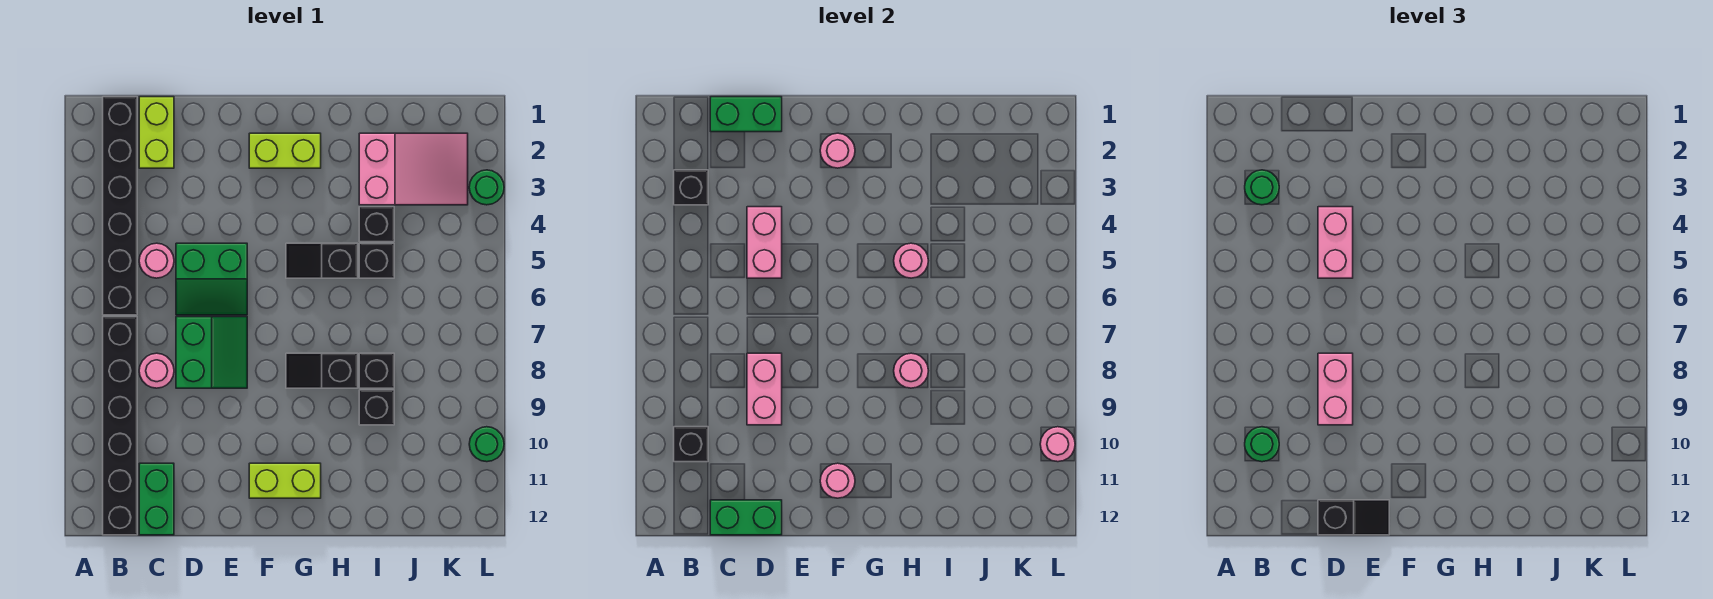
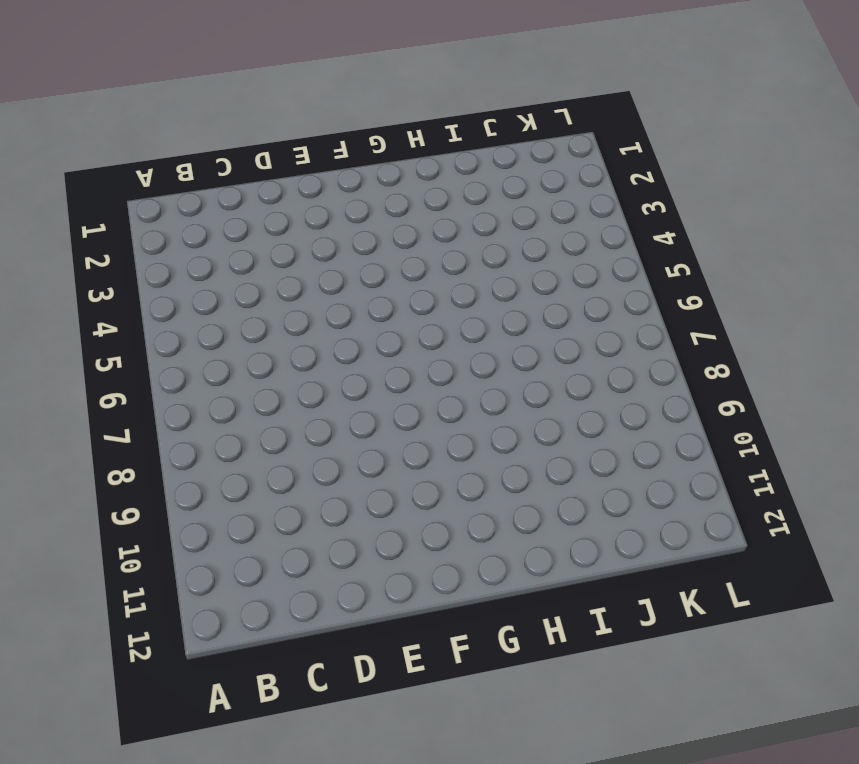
none -> black 1x6 brick [103,97,137,315]
none -> black 1x6 brick [103,317,137,535]
none -> lime 1x2 brick [139,97,174,168]
none -> pink 1x1 round brick [139,243,174,278]

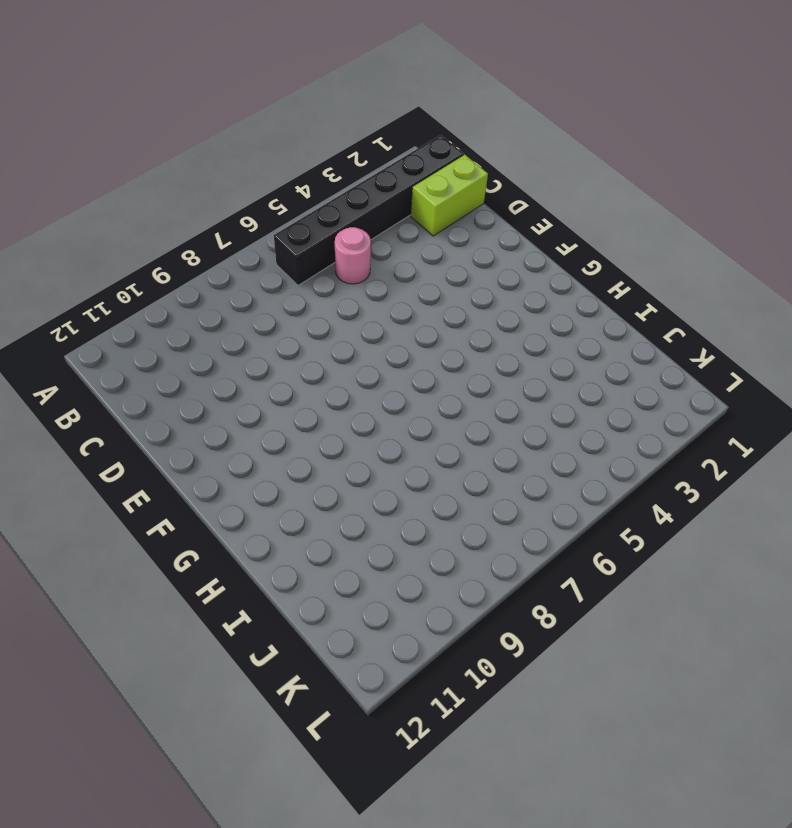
none -> black 1x6 brick [103,317,137,535]
none -> pink 1x1 round brick [139,353,174,388]
none -> green 1x2 brick [139,463,174,535]
none -> green 2x2 slope [176,243,247,315]

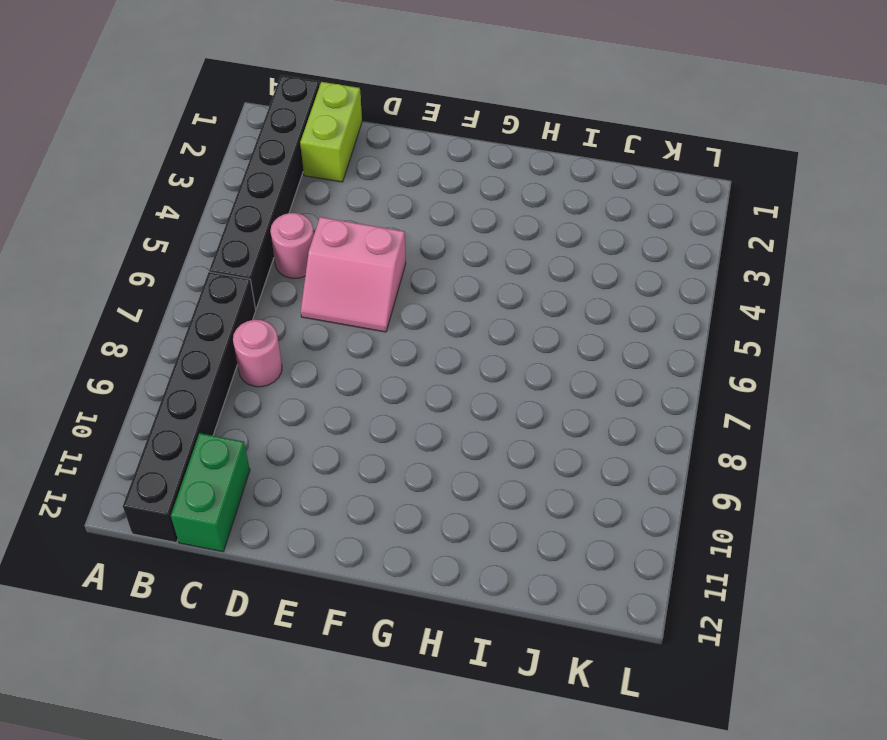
pink 2x2 slope [301,217,406,332] -> green 2x2 slope [176,243,247,315]
none -> green 2x2 slope [176,317,247,388]
none -> lime 1x2 brick [249,133,321,168]
none -> lime 1x2 brick [249,463,321,498]
none -> black 1x2 slope [286,243,358,278]

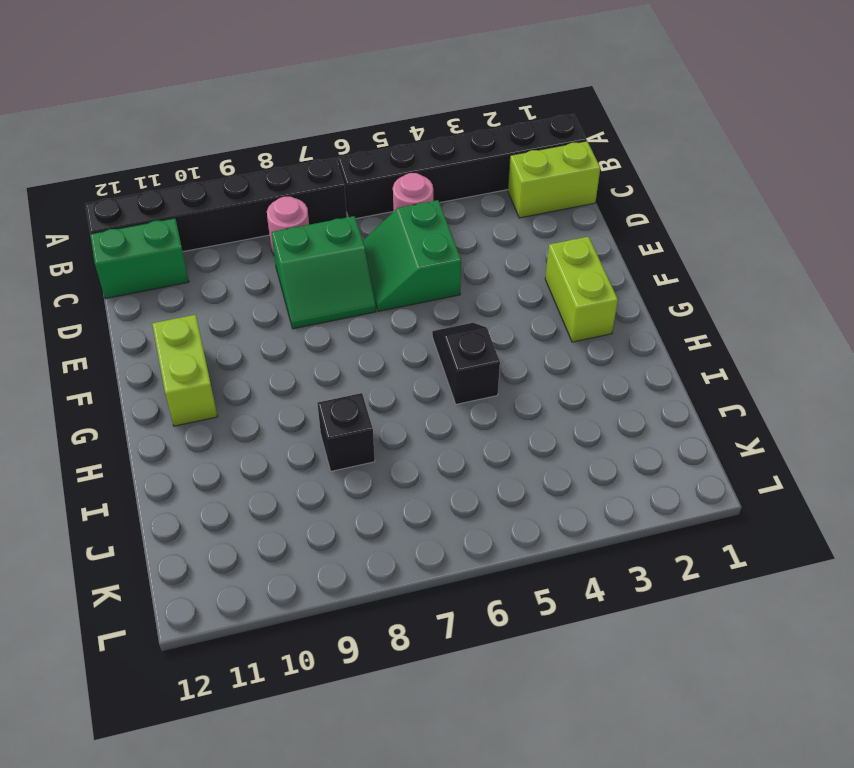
none -> black 1x2 slope [286,353,358,388]
none -> pink 2x3 slope [359,133,468,205]
none -> black 1x1 brick [359,207,394,242]
none -> black 1x1 brick [359,243,394,278]

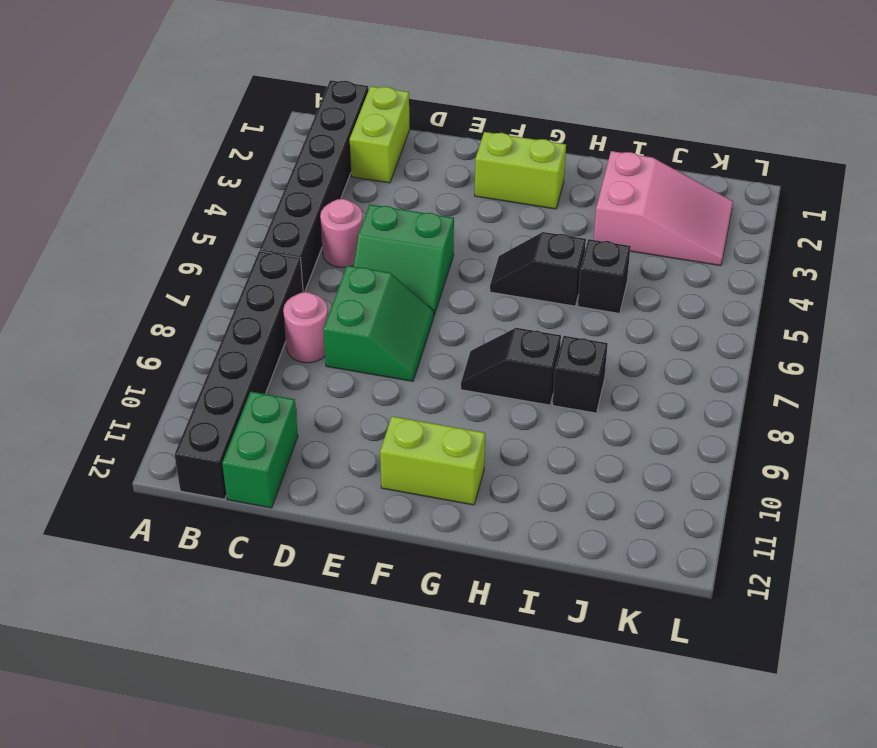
none -> black 1x1 brick [359,207,394,242]
none -> black 1x1 brick [359,390,394,425]
none -> green 1x1 round brick [469,170,504,205]
none -> green 1x1 round brick [469,427,504,462]

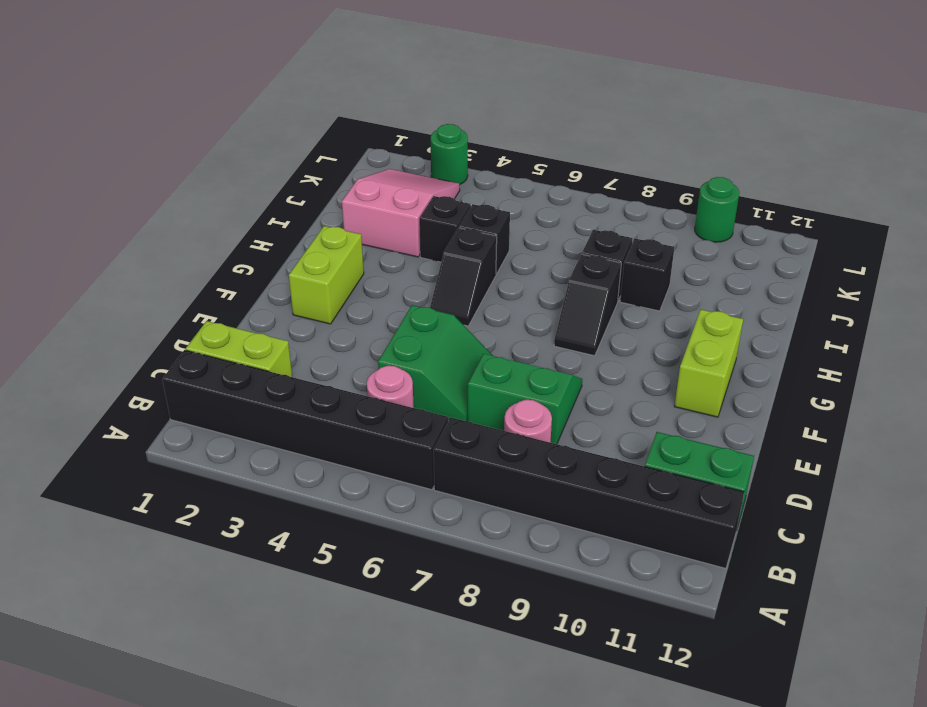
none -> black 1x1 brick [674,170,708,205]
none -> black 1x1 brick [674,427,708,462]
none -> green 1x2 brick [710,97,782,132]
none -> green 1x2 brick [710,500,782,535]

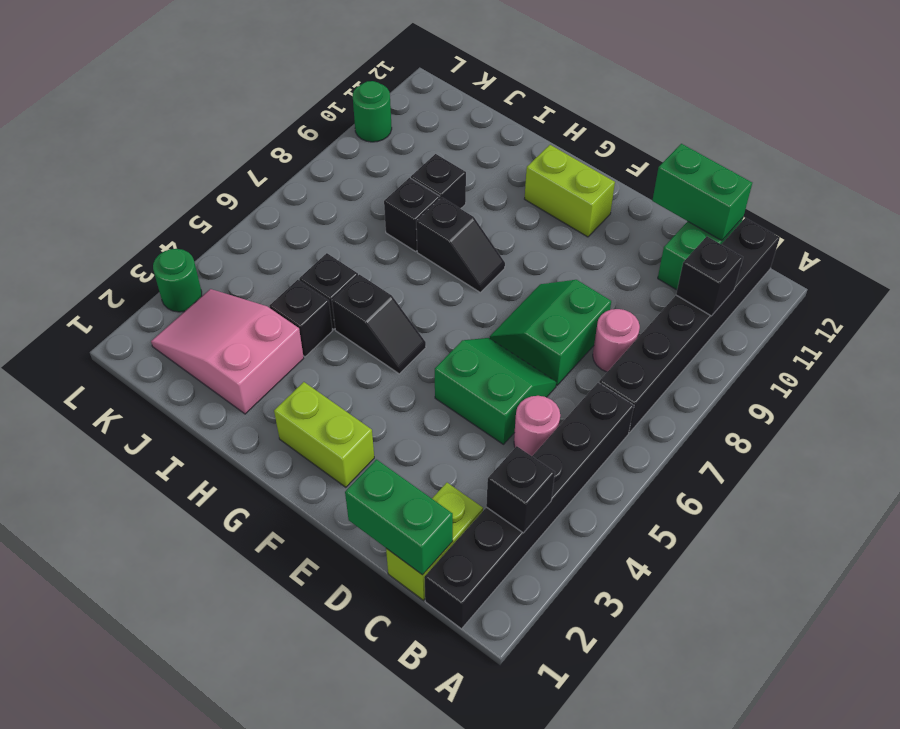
none -> pink 1x2 brick [747,207,782,278]
none -> pink 1x2 brick [747,353,782,425]
none -> pink 1x1 round brick [820,133,855,168]
none -> pink 1x1 round brick [820,463,855,498]

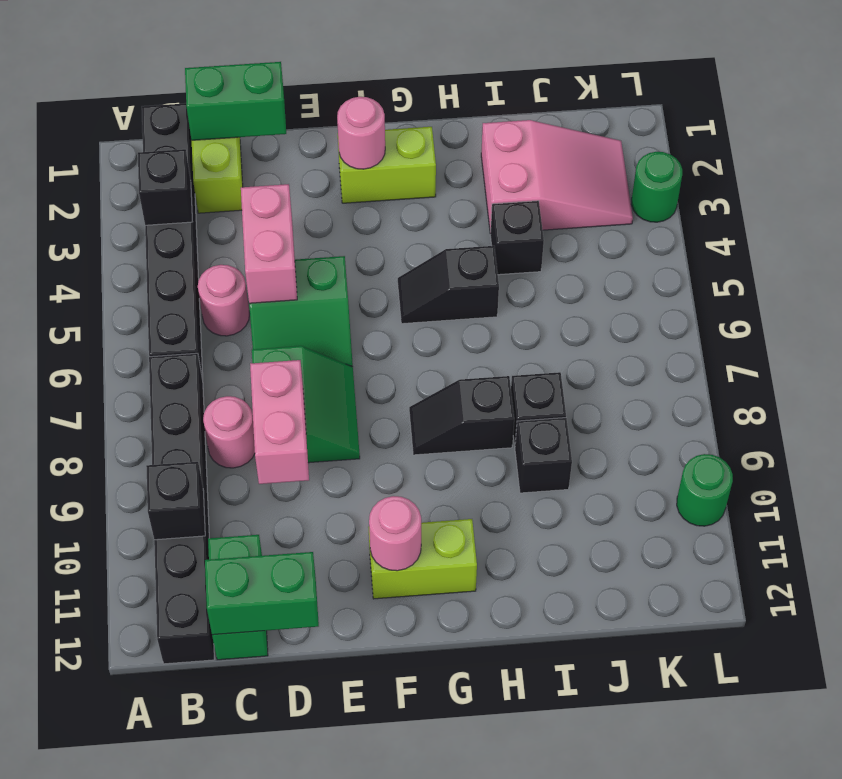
none -> black 1x1 brick [359,243,394,278]
none -> pink 1x1 round brick [894,243,928,278]
none -> pink 1x1 round brick [894,353,928,388]
none -> pink 1x1 round brick [1040,427,1075,462]

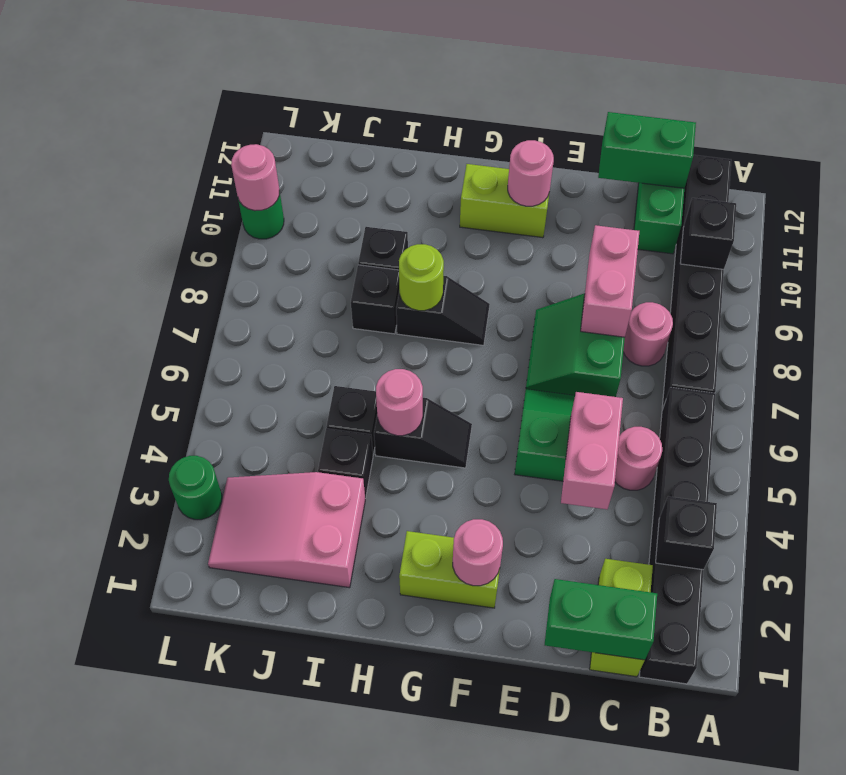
lime 1x1 round brick [399,244,444,311] -> pink 1x1 round brick [894,353,928,388]
none -> green 1x1 round brick [1245,170,1279,205]
none -> green 1x1 round brick [1245,427,1279,462]
none -> pink 1x2 brick [1318,207,1353,278]
none -> pink 1x2 brick [1318,353,1353,425]

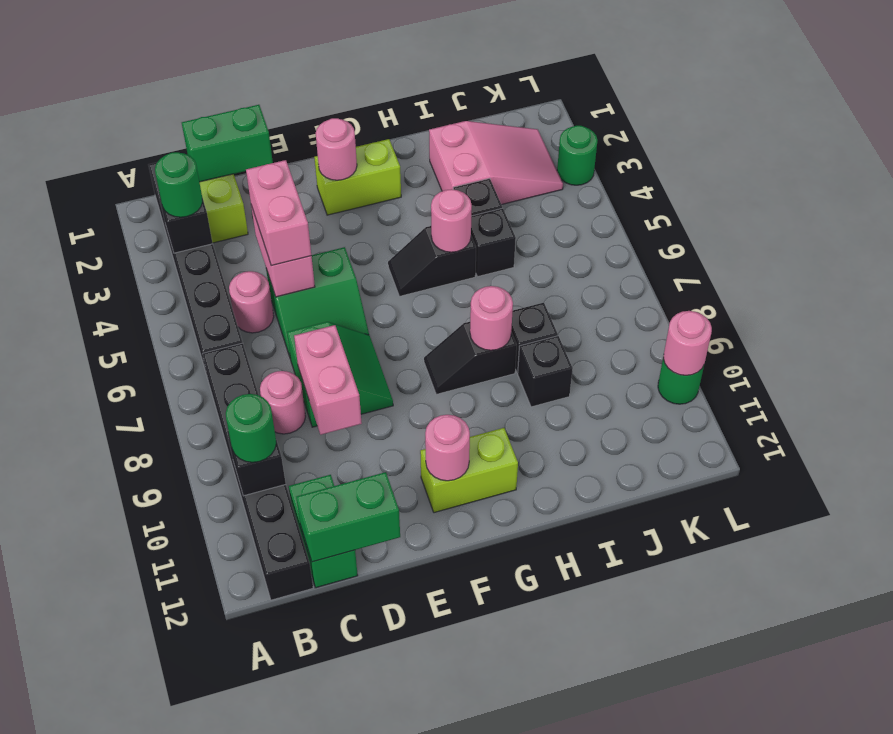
none -> pink 1x2 brick [1318,353,1353,425]
none -> black 1x2 slope [1318,500,1389,535]

